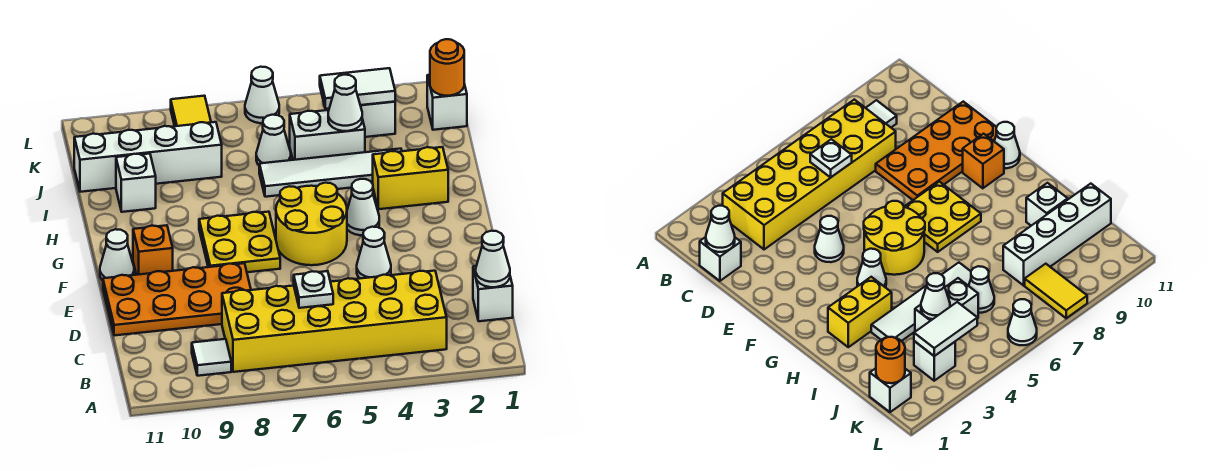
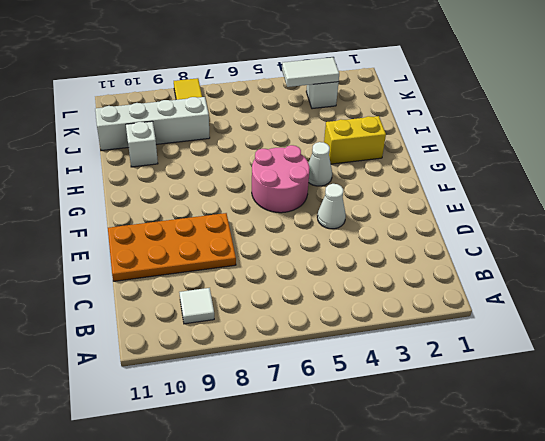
pink 2x2 round brick [252,145,309,213] -> yellow 2x2 round brick [276,183,347,265]
none -> yellow 2x6 brick [222,271,447,372]
none -> white 1x1 brick [473,266,513,321]
none -> yellow 2x2 plate [199,212,280,272]

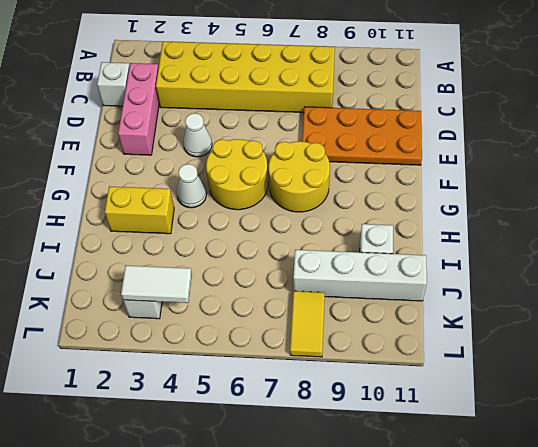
pink 1x3 brick [118,63,159,155] -> none
yellow 2x2 round brick [269,141,330,212] -> yellow 2x2 plate [199,212,280,272]
none -> white 1x1 tile [192,339,231,376]
none -> orange 1x1 brick [133,225,173,275]
none -> white 1x1 cone [100,229,134,280]

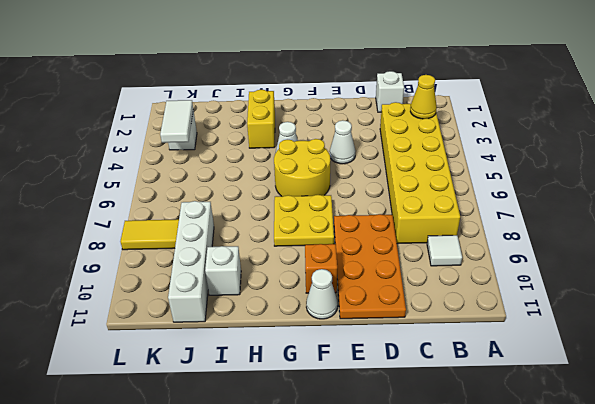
yellow 1x1 cone [410,75,437,119] -> none
none -> white 1x4 tile [259,149,402,197]
none -> white 1x2 brick [290,110,365,160]
none -> white 1x1 cone [256,115,291,165]

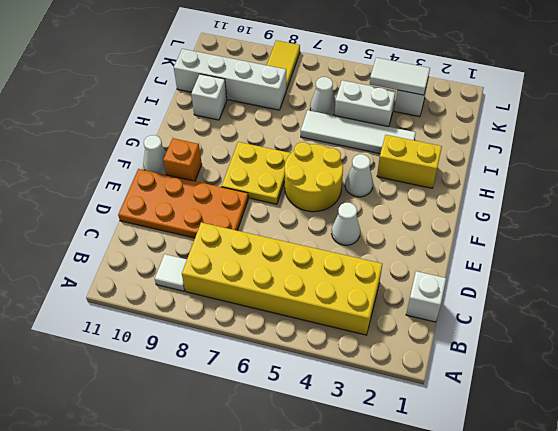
none -> white 1x1 brick [427,75,467,130]
none -> white 1x1 cone [245,67,279,123]
none -> white 1x1 cone [476,231,510,287]

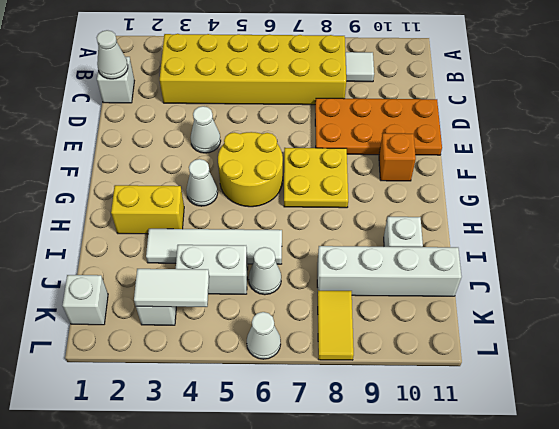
none -> white 1x1 cone [100,229,134,280]
none -> white 1x1 plate [294,271,333,308]
none -> white 1x1 cone [328,75,362,131]

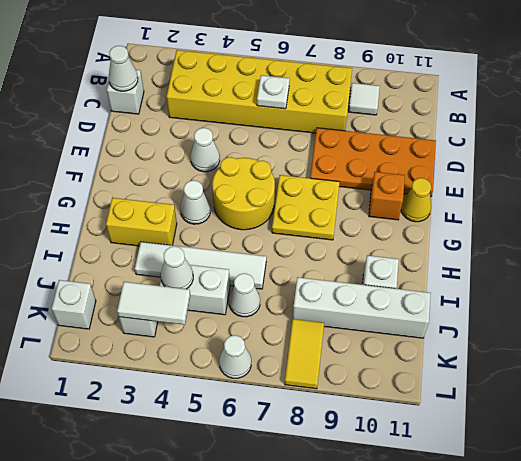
yellow 1x1 cone [401,178,431,222] -> white 1x1 cone [100,229,134,280]
none -> orange 1x1 round brick [430,39,464,96]

